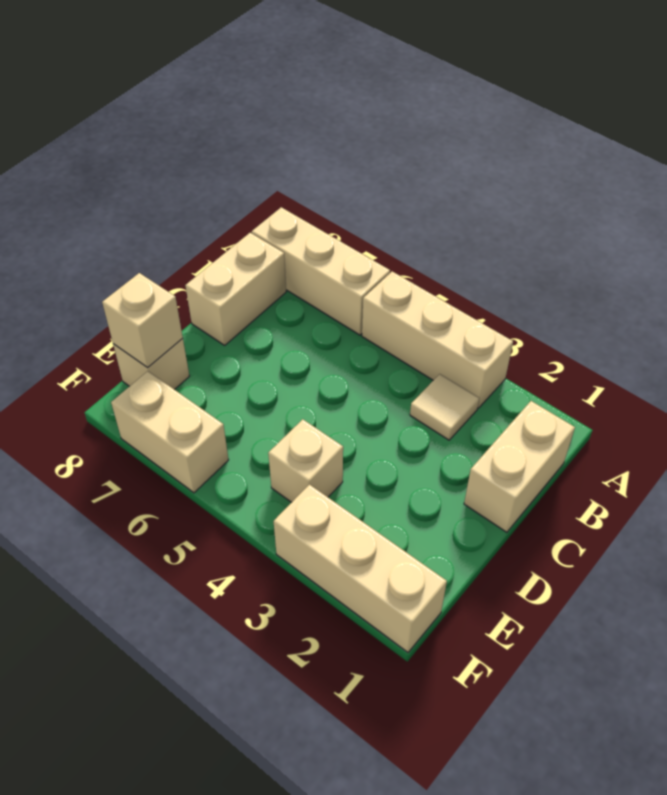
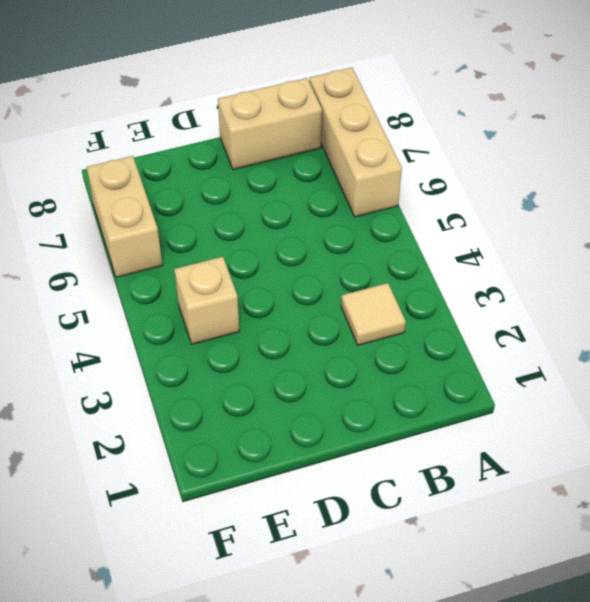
none -> tan 1x3 brick [362,271,513,408]
none -> tan 1x2 brick [464,401,575,532]

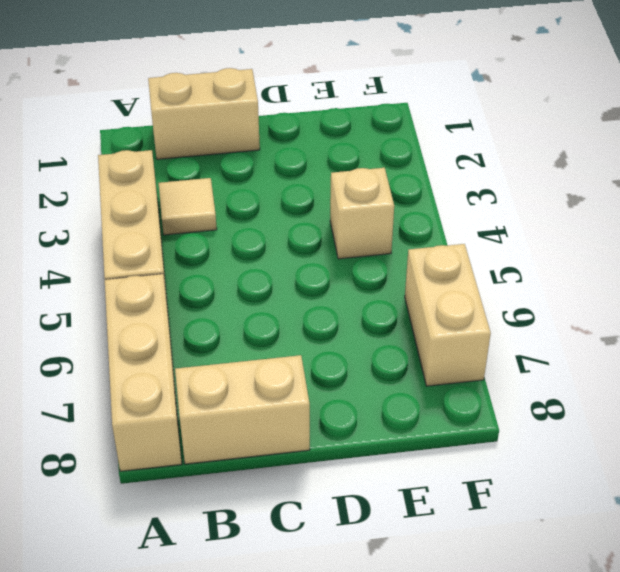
none -> tan 1x1 brick [113,338,189,390]
none -> tan 1x3 brick [274,484,447,652]

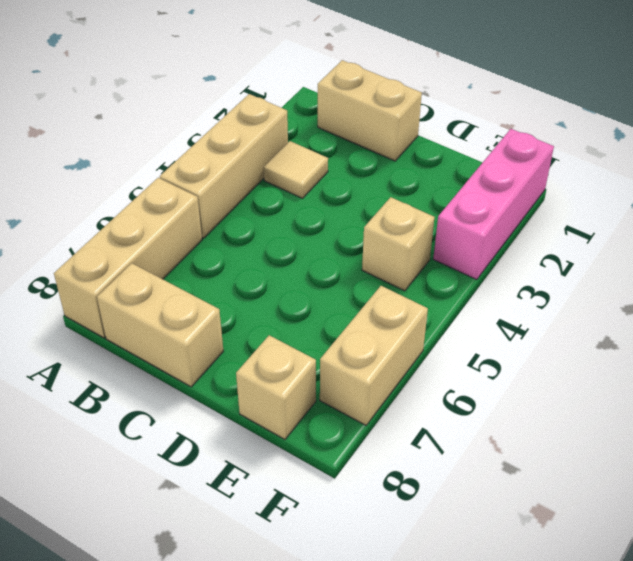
pink 1x3 brick [433,129,554,280] -> tan 1x3 brick [274,484,447,652]
none -> tan 1x1 brick [102,273,183,368]

